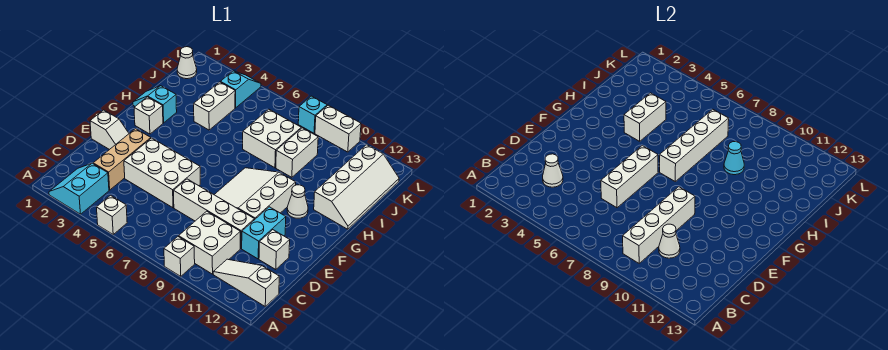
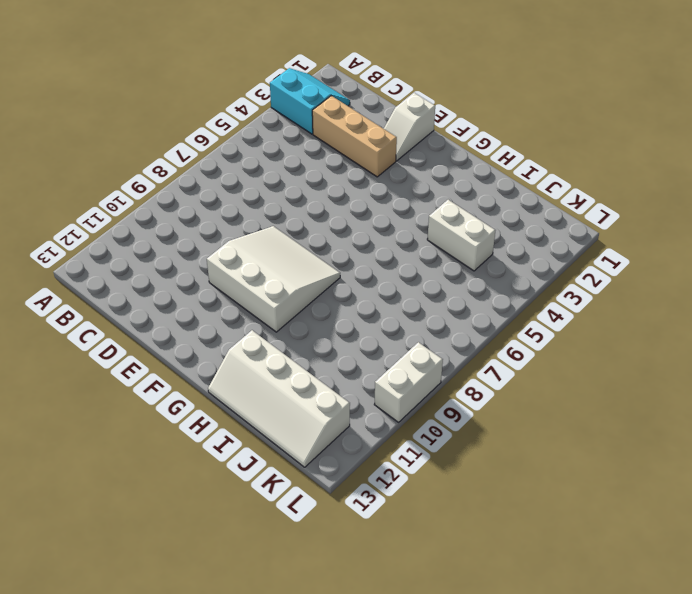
none -> white 1x1 brick [96,195,127,234]
none -> white 1x1 brick [164,237,195,277]
none -> white 2x2 brick [179,211,240,274]
none -> white 1x3 slope [213,259,279,306]

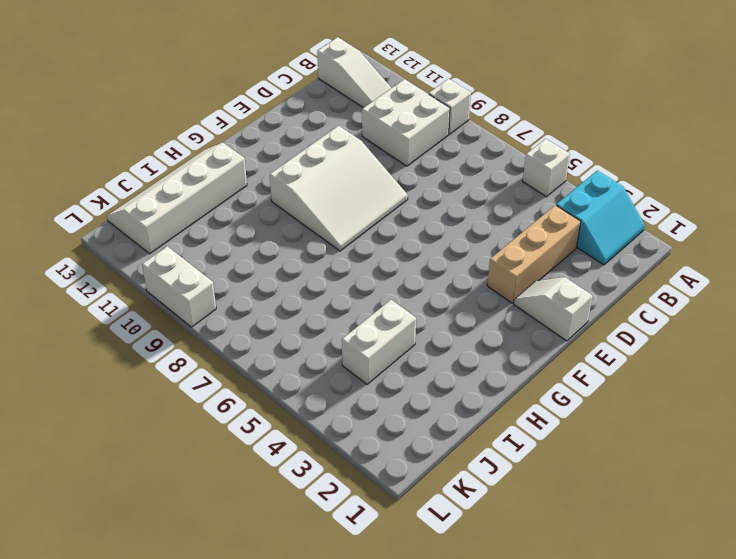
none -> white 2x3 brick [124,138,200,208]
none -> white 1x4 brick [174,179,254,249]
none -> cyan 1x2 brick [242,207,286,259]
none -> white 1x1 brick [259,230,290,270]

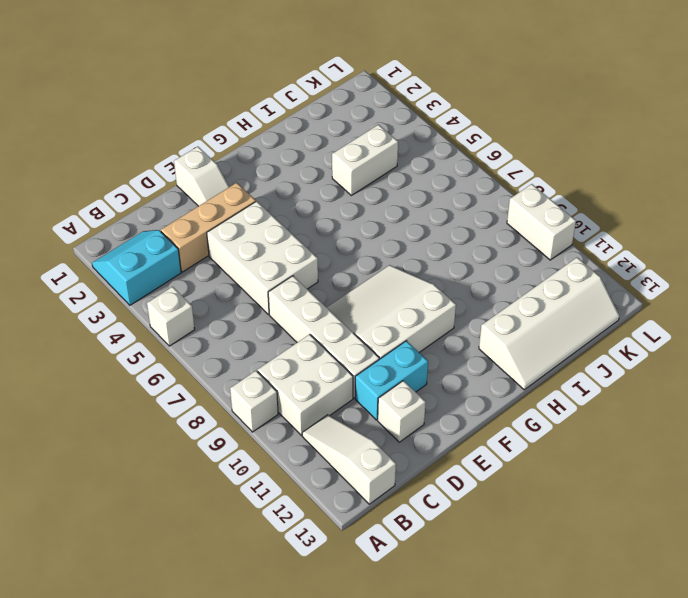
none -> white 1x1 brick [134,97,163,134]
none -> white 1x1 cone [287,185,308,218]
none -> cyan 1x2 slope [133,86,177,123]
none -> white 2x2 brick [243,109,301,168]

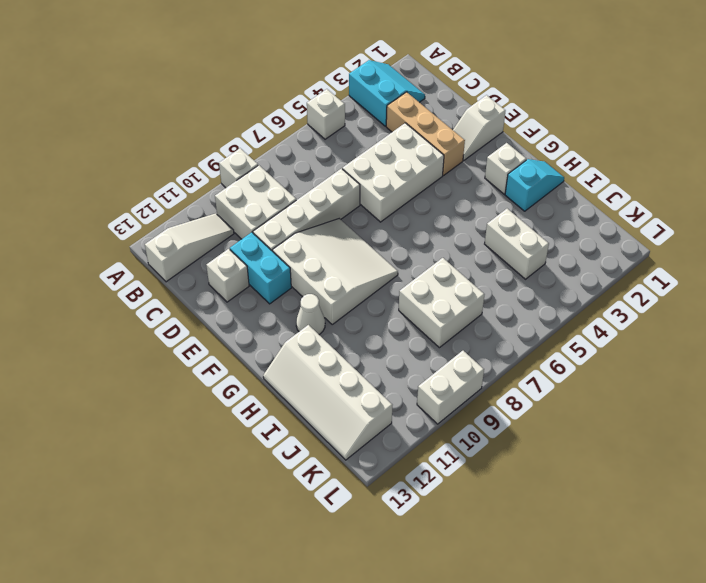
none -> white 1x2 brick [276,128,318,177]
none -> white 1x1 cone [177,47,197,79]
none -> cyan 1x2 slope [221,71,261,108]
none -> cyan 1x1 brick [298,96,327,133]

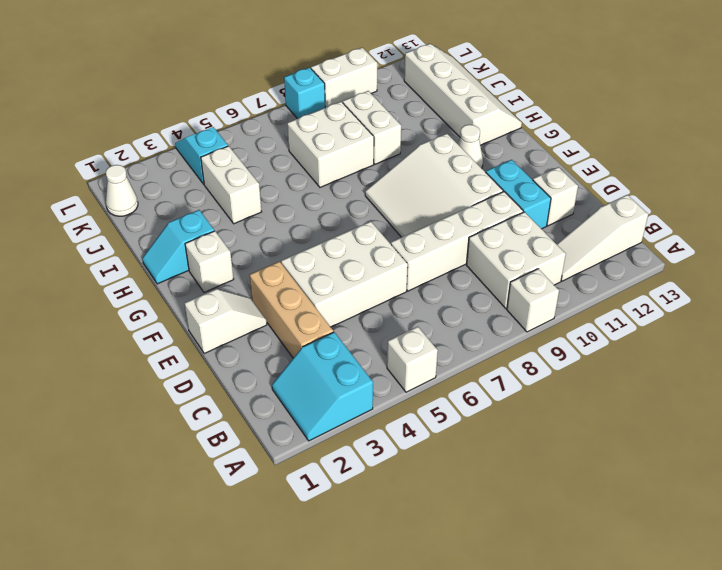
none -> white 1x4 brick [623,187,695,263]
none -> white 1x1 cone [543,154,563,187]
none -> white 1x1 cone [659,224,680,258]
none -> white 1x3 brick [601,146,658,208]

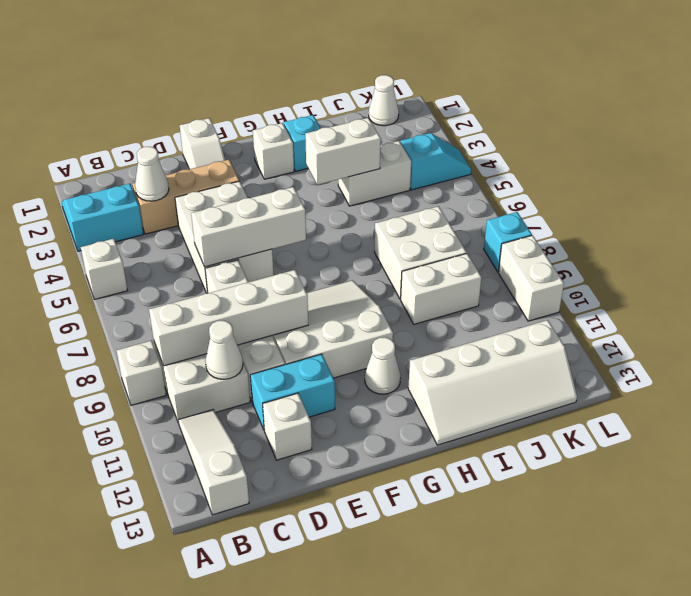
none -> white 1x4 brick [660,109,729,181]
none -> cyan 1x1 cone [724,142,744,175]

